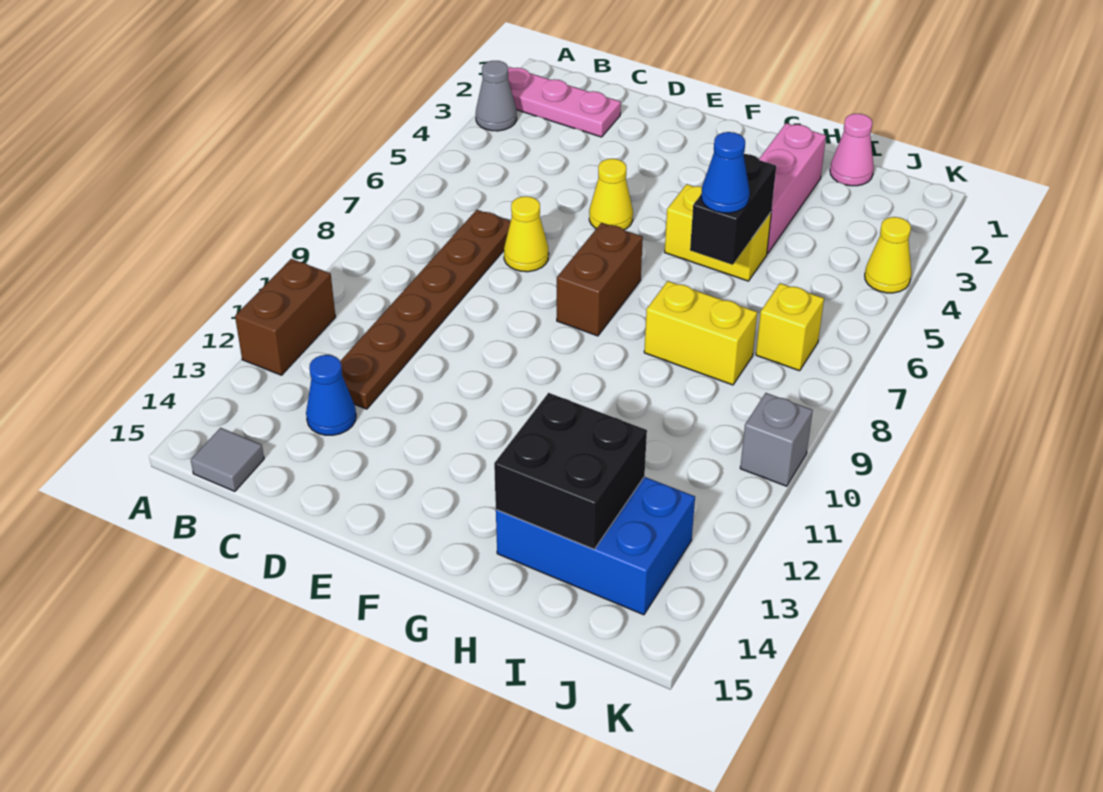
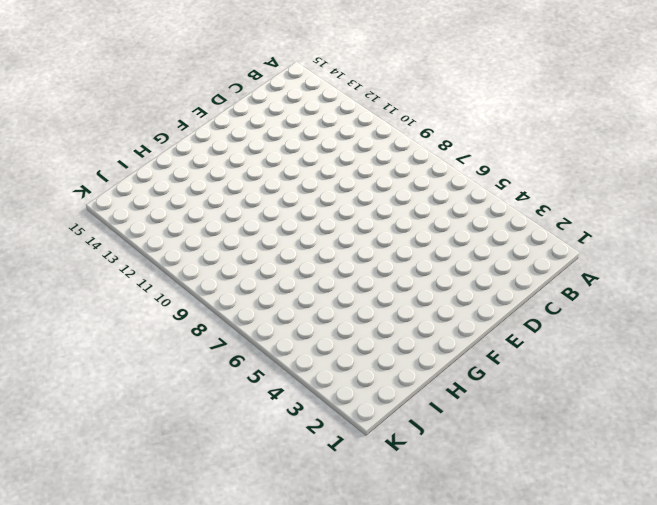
none -> pink 1x3 plate [508,67,621,137]
none -> grey 1x1 cone [476,61,517,131]
none -> brown 1x2 brick [235,259,336,375]

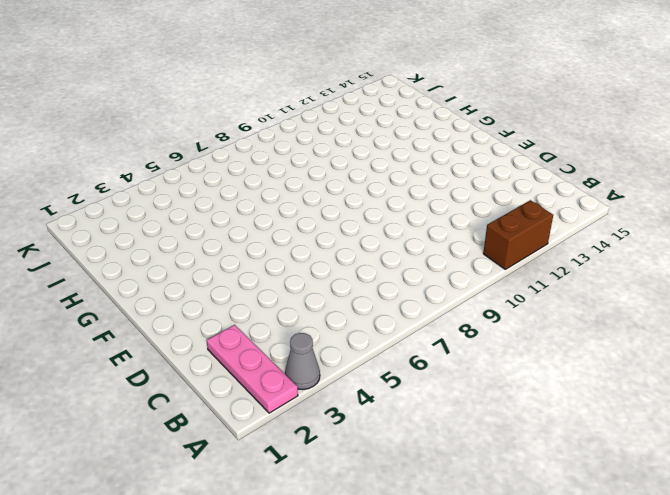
none -> grey 1x1 tile [191,428,264,491]
none -> brown 1x6 plate [340,210,511,409]
none -> blue 1x1 cone [306,355,356,435]

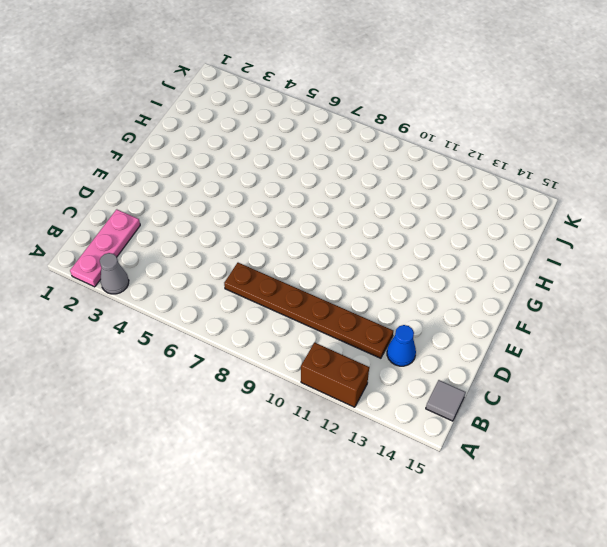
none -> yellow 1x1 cone [504,196,549,272]
none -> yellow 1x1 cone [589,159,633,230]
none -> brown 1x2 brick [557,223,643,336]

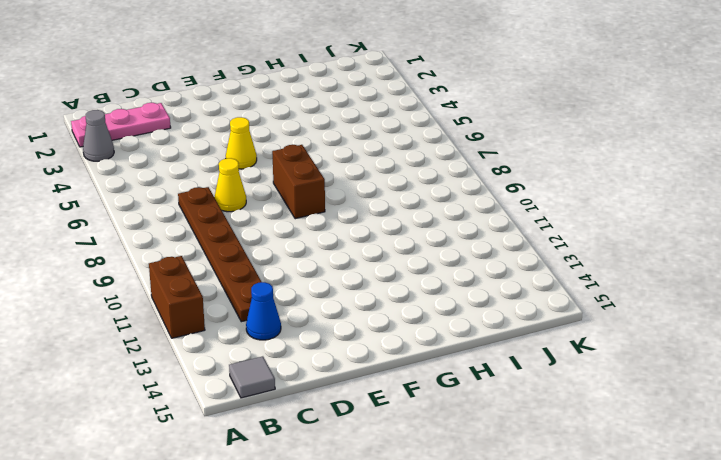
none -> yellow 1x2 brick [665,184,771,281]
none -> pink 1x3 brick [759,123,826,254]
none -> yellow 1x2 brick [644,281,757,385]

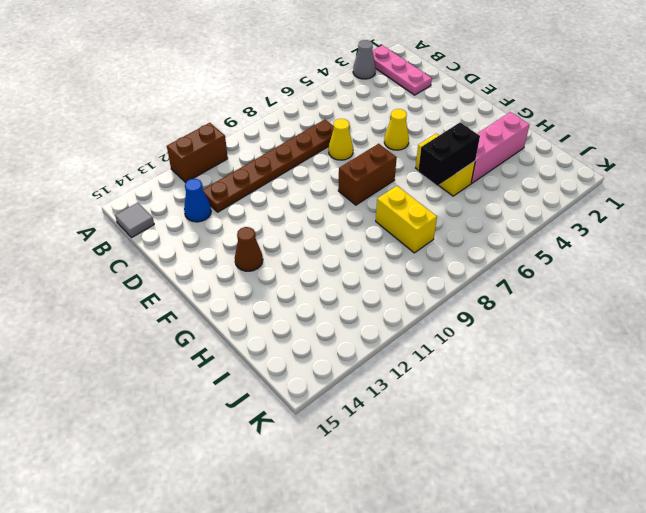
brown 1x1 cone [235,227,263,271] -> none
none -> blue 2x3 brick [496,477,695,615]
none -> pink 1x1 cone [830,114,874,186]
none -> yellow 1x1 brick [756,283,824,371]

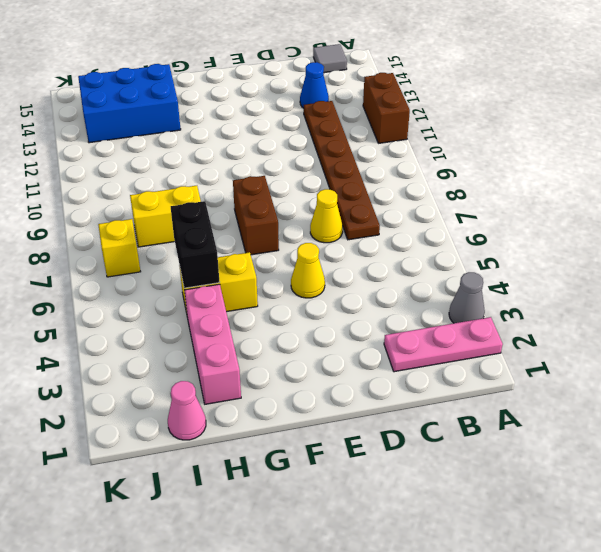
none -> yellow 1x1 cone [865,217,912,293]
none -> grey 1x1 brick [740,393,813,486]
none -> black 2x2 brick [494,393,647,549]

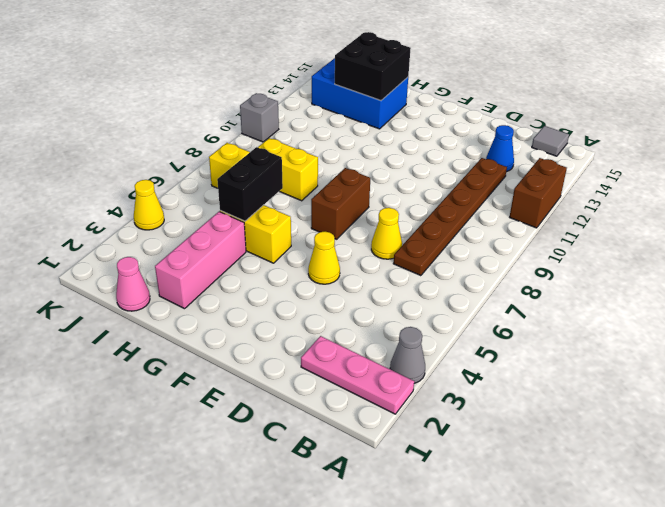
none -> blue 1x1 cone [701,132,750,213]

